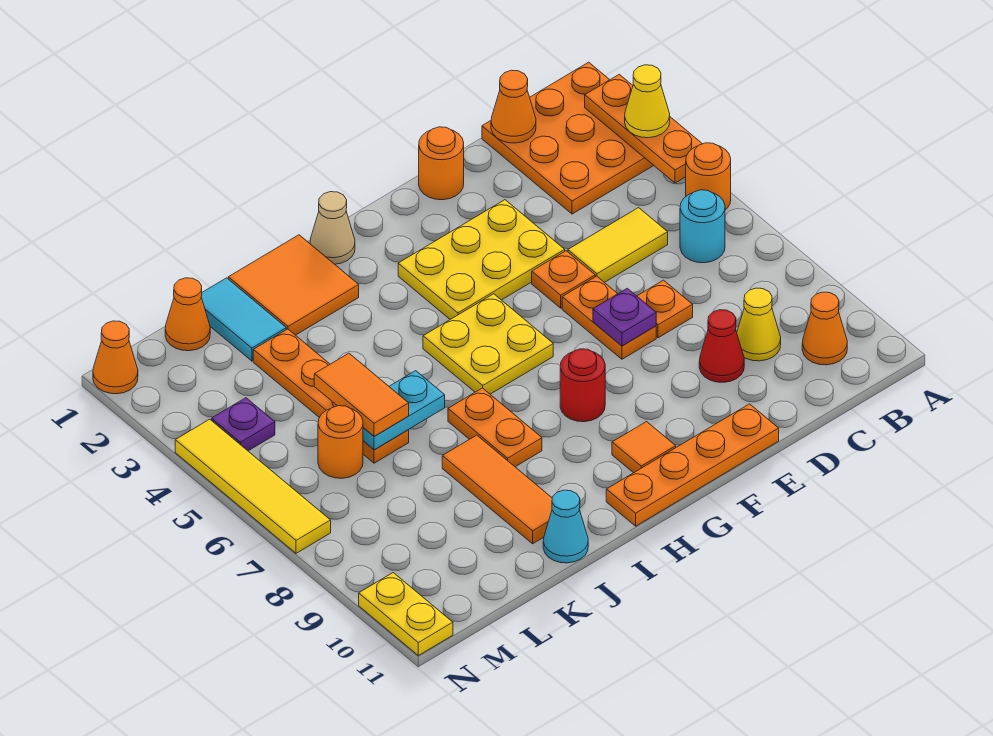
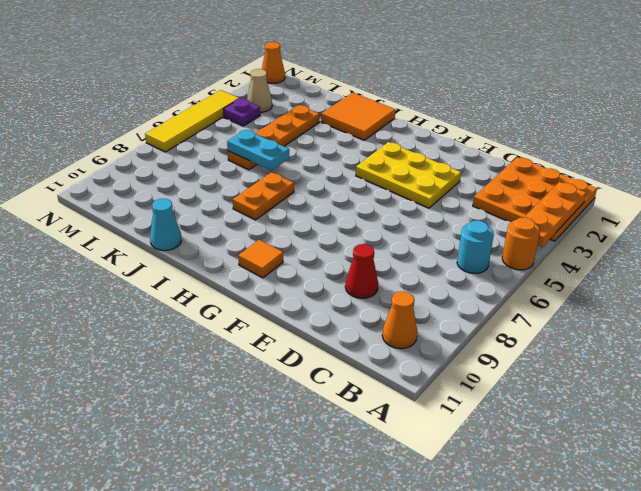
tan 1x1 cone [247,69,272,112] -> tan 1x1 cone moved to [310,192,355,264]
none -> yellow 1x2 tile [568,208,668,282]
none -> yellow 1x1 cone [737,288,781,361]
none -> orange 1x1 plate [637,280,693,338]
none -> orange 1x1 round brick [419,127,464,200]

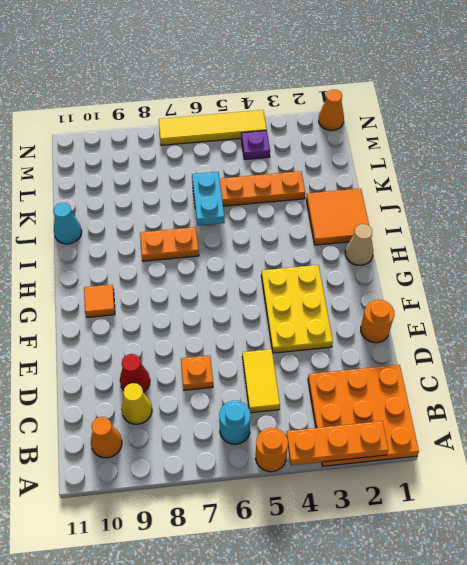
none -> orange 1x1 plate [532,251,595,308]
none -> orange 1x2 plate [562,276,656,359]
none -> orange 1x4 plate [606,404,779,526]
none -> yellow 2x2 plate [423,294,553,394]

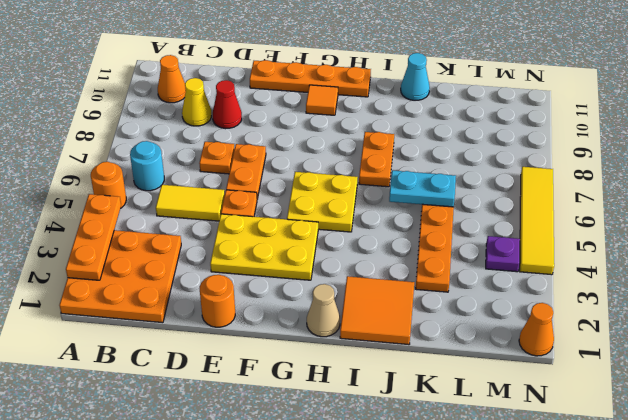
none -> red 1x1 round brick [560,349,605,422]
none -> orange 1x3 tile [442,435,552,544]
none -> cyan 1x2 tile [201,278,286,361]
none -> orange 1x1 cone [165,278,210,351]

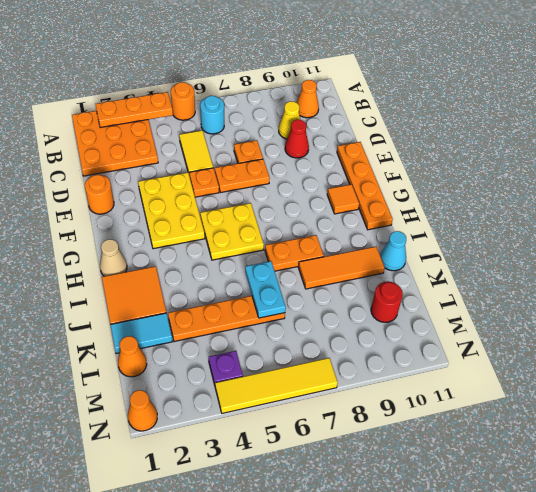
red 1x1 round brick [371,281,403,322] -> red 1x1 round brick moved to [560,349,605,422]
none -> orange 1x1 round brick [318,406,363,478]
none -> yellow 1x2 plate [359,573,453,656]
none -> orange 1x1 cone [491,70,536,143]
none -> purple 1x1 plate [593,288,656,346]

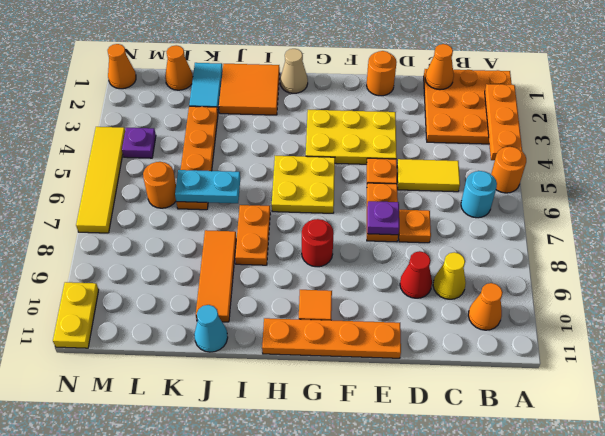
none -> yellow 1x1 cone [625,65,670,138]
none -> orange 1x2 tile [314,353,409,436]

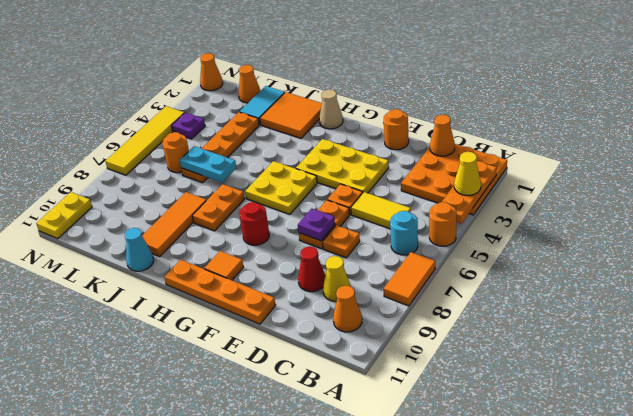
orange 1x2 tile [384,252,435,306] -> orange 1x2 tile moved to [314,353,409,436]

